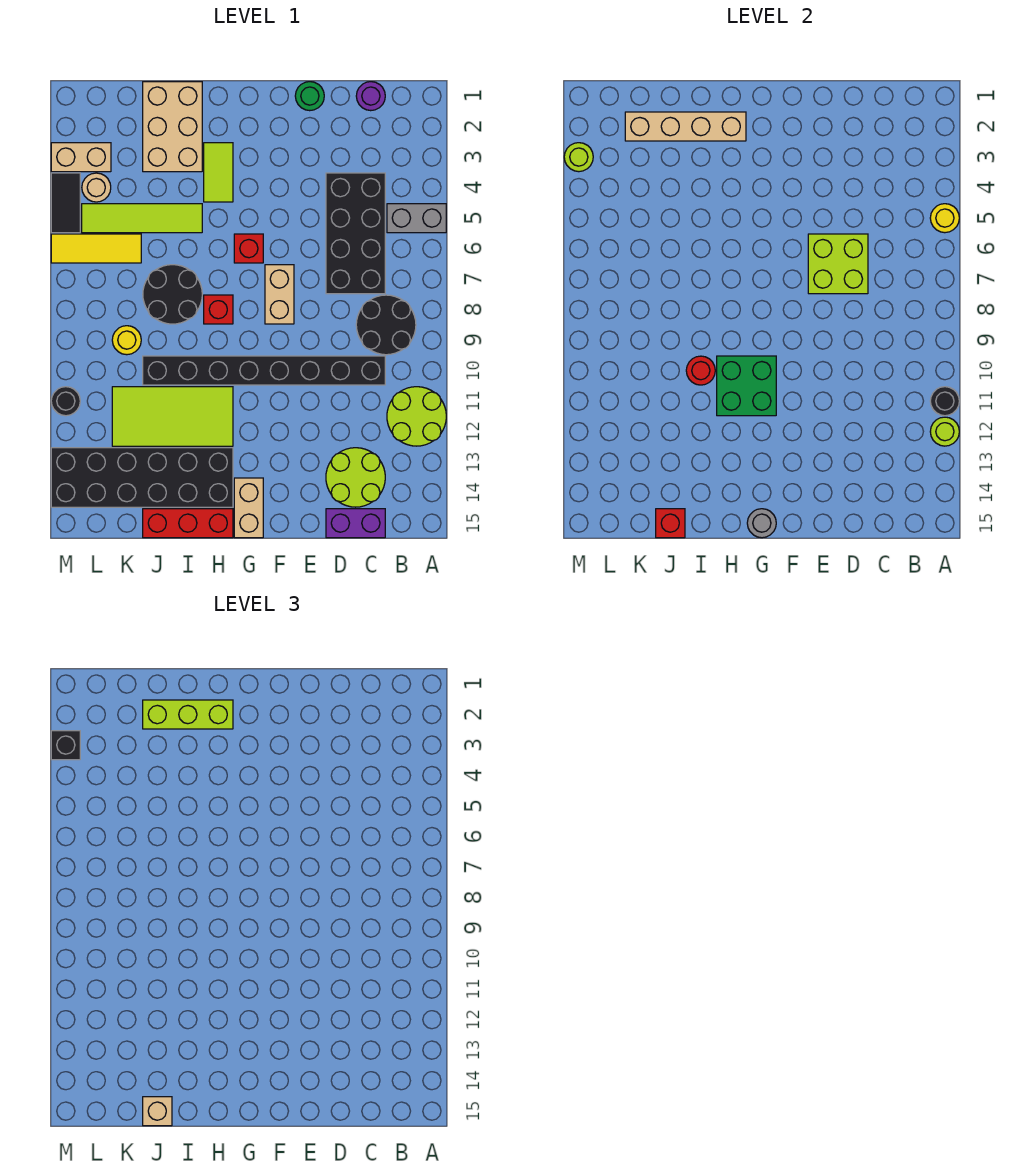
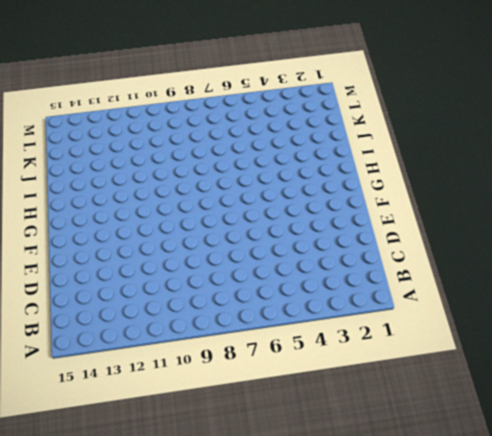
none -> grey 1x2 brick [387,204,446,233]
none -> lime 2x2 round brick [387,387,446,446]
none -> black 2x2 round brick [356,295,416,355]
none -> purple 1x1 round brick [356,82,385,111]

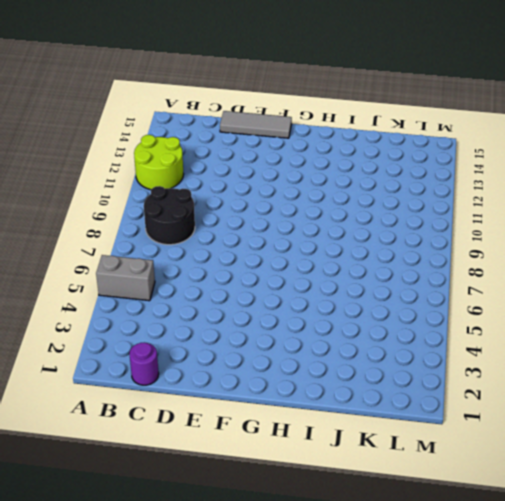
grey 1x3 tile [220,111,292,138] -> purple 1x2 brick [326,509,385,538]
none -> black 2x4 brick [326,173,385,294]
none -> black 1x8 brick [143,356,385,385]
none -> lime 2x2 round brick [326,448,385,507]
none -> green 1x1 round brick [295,82,324,111]

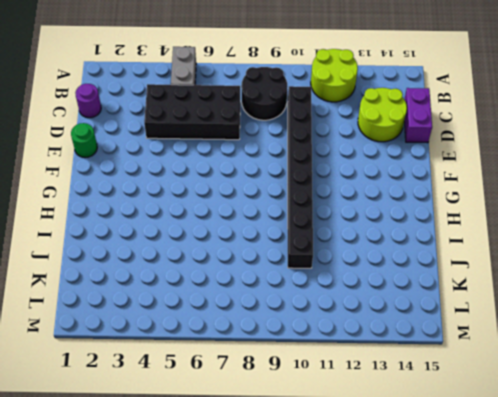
none -> tan 1x2 brick [265,265,294,324]
none -> red 1x1 brick [234,234,263,263]
none -> tan 1x2 brick [234,478,263,538]
none -> lime 1x2 tile [204,143,233,202]

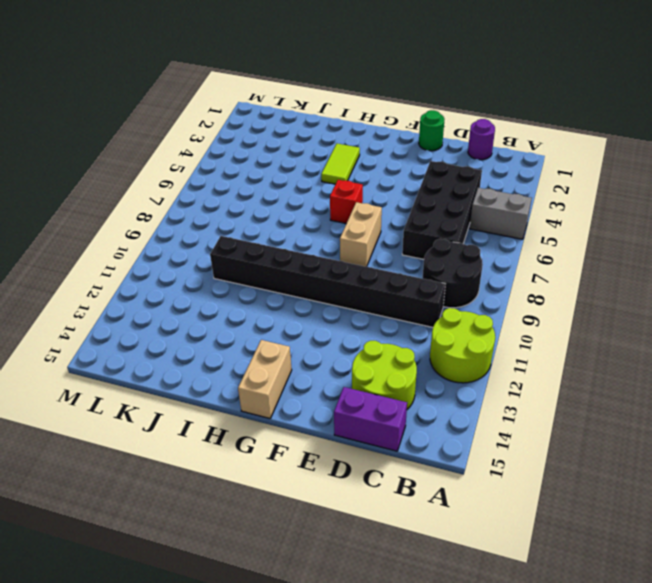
none -> red 1x1 brick [204,295,233,324]
none -> lime 2x4 tile [112,387,233,446]
none -> black 2x6 brick [51,448,233,507]
none -> red 1x3 brick [143,509,233,538]

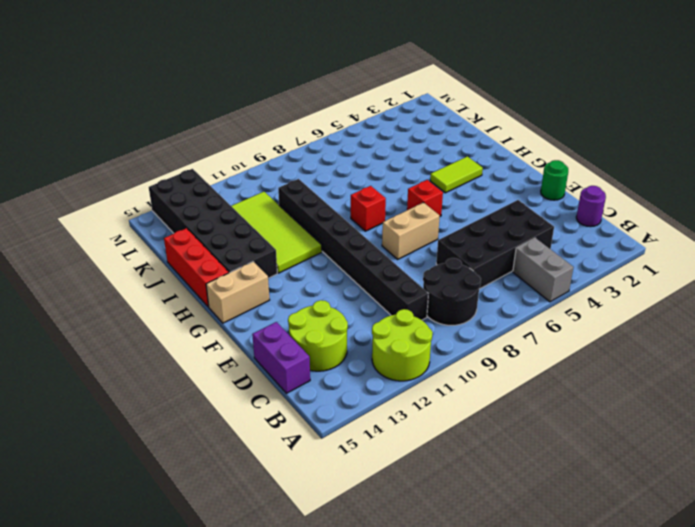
none -> tan 2x3 brick [143,82,202,172]
none -> lime 1x4 tile [82,204,202,233]
none -> black 2x2 round brick [143,265,202,324]
none -> yellow 1x3 tile [51,234,141,263]

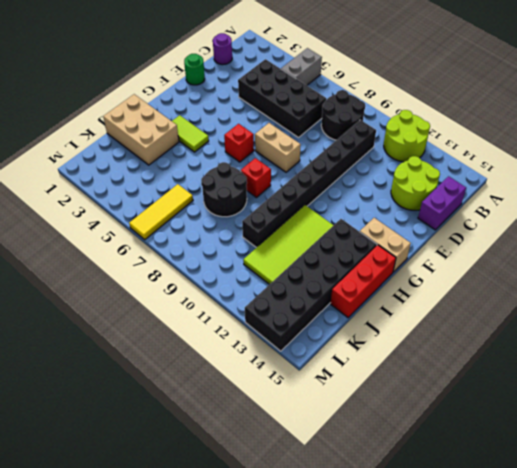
none -> lime 1x4 tile [82,204,202,233]
none -> yellow 1x1 round brick [112,326,141,355]
none -> tan 1x2 brick [51,143,111,172]
none -> tan 1x1 round brick [82,173,111,202]

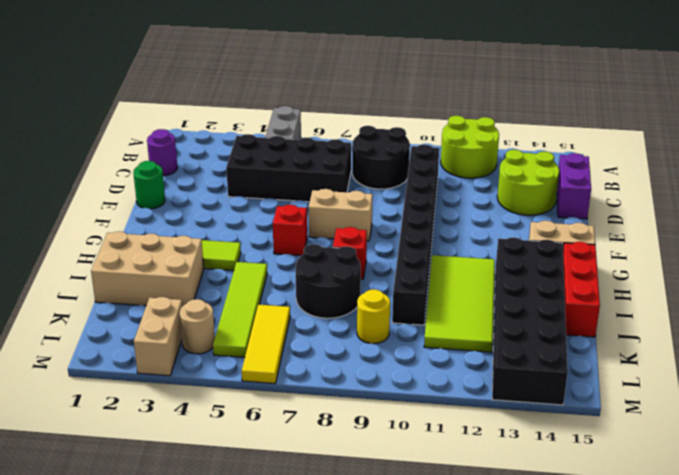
none -> black 1x2 tile [51,173,80,233]
none -> black 1x1 round brick [51,387,80,416]
none -> yellow 1x1 round brick [930,204,959,233]
none -> black 1x1 round brick [930,387,959,416]

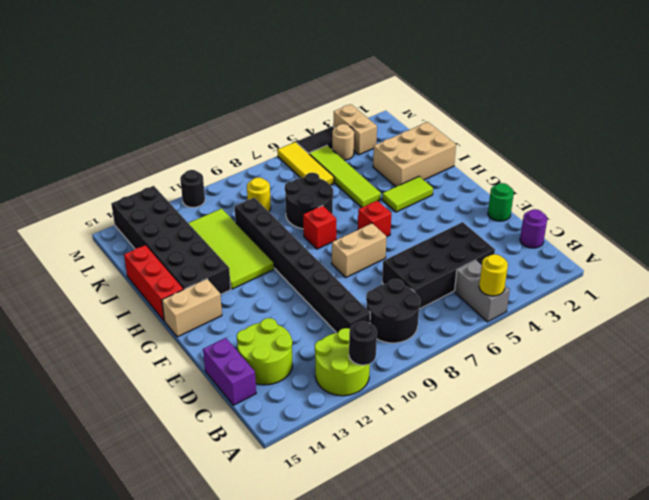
none -> lime 1x1 round brick [930,417,959,446]
none -> lime 2x2 brick [808,234,868,294]
none -> green 2x2 brick [717,356,776,416]
none -> grey 1x1 round brick [747,509,776,538]

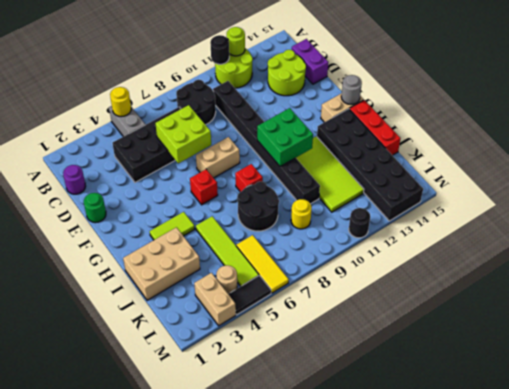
none -> tan 1x4 brick [625,112,746,141]
none -> red 1x1 round brick [686,356,715,385]
none -> red 1x1 brick [656,509,685,538]
none -> lime 1x1 round brick [564,143,593,172]

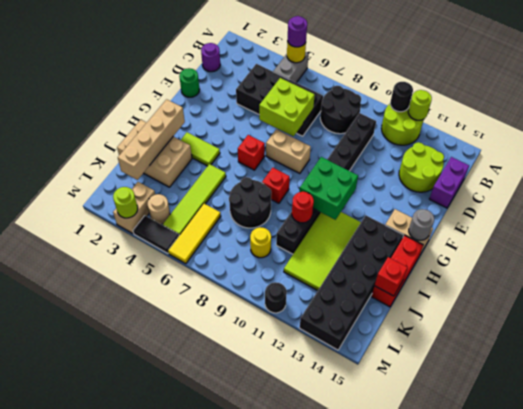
purple 1x1 round brick [287,16,307,47] -> none
none -> lime 1x3 brick [143,700,233,729]
none -> tan 1x1 brick [143,1097,172,1126]
none -> black 1x1 brick [51,731,80,760]

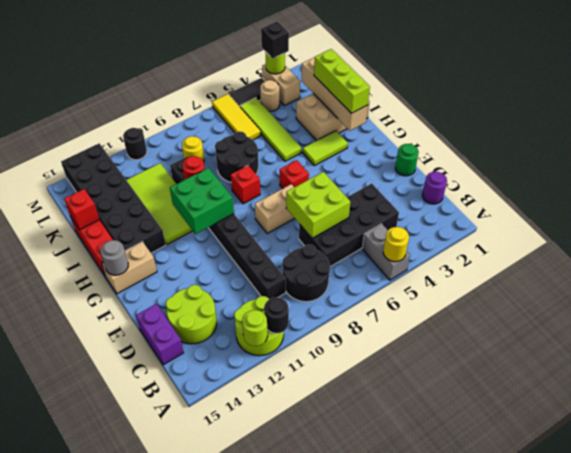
none -> tan 1x1 brick [143,1097,172,1126]

